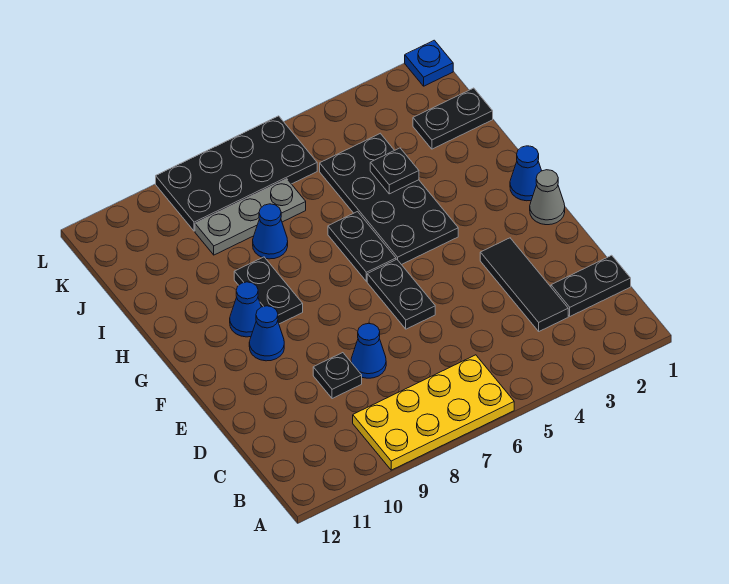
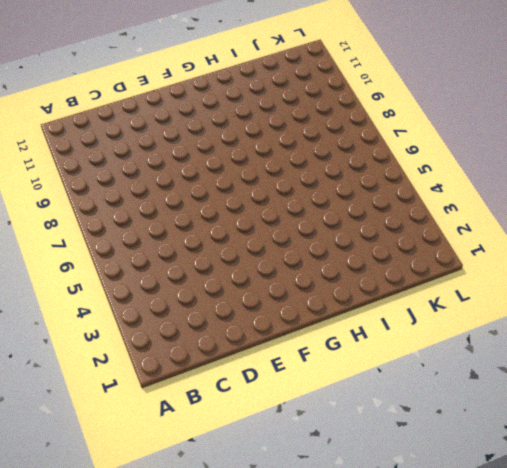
none -> yellow 2x4 plate [353,355,514,470]
none -> black 1x2 plate [551,255,631,316]
none -> black 1x3 tile [480,238,568,331]

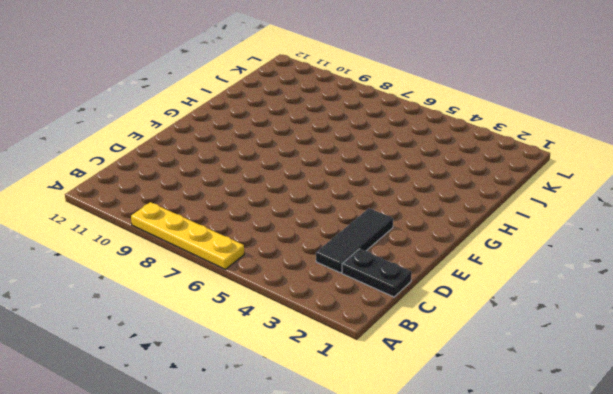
yellow 1x4 plate [131,202,244,269] -> yellow 2x4 plate [353,355,514,470]
none -> blue 1x1 cone [351,323,386,378]
none -> black 1x1 plate [313,353,362,399]
none -> black 1x2 plate [367,259,435,329]

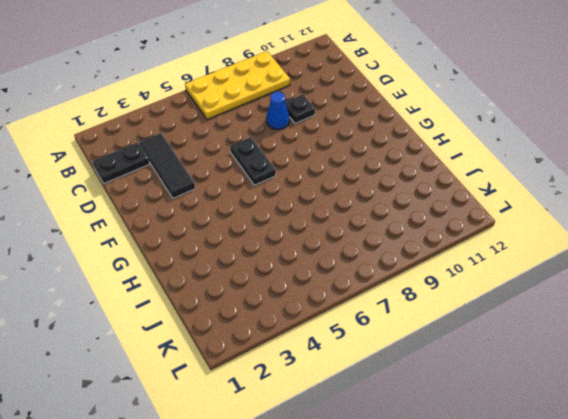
none -> grey 1x1 cone [530,170,565,225]
none -> blue 1x1 cone [249,306,284,361]
none -> blue 1x1 cone [510,146,542,201]

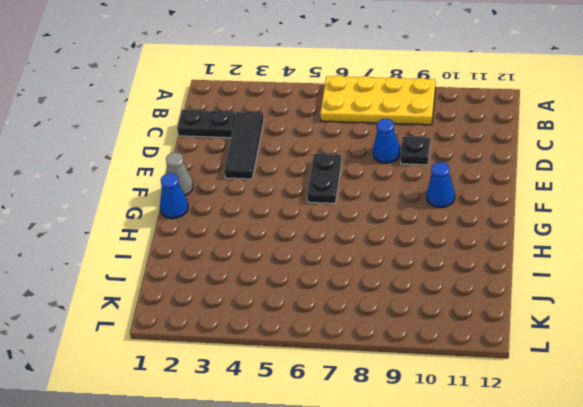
none -> black 2x4 plate [320,133,458,265]
none -> black 1x2 plate [328,212,396,281]
none -> black 1x2 plate [234,257,303,324]

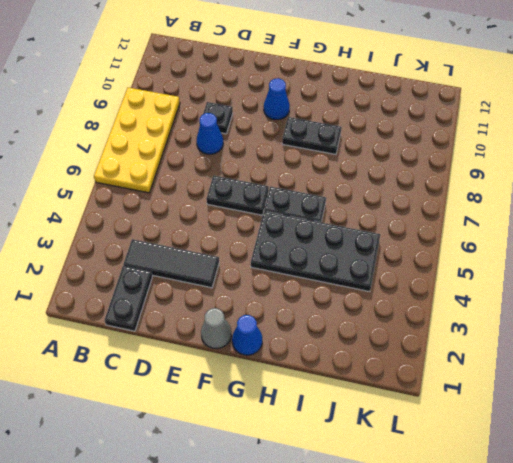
none -> blue 1x1 cone [230,282,261,337]
none -> blue 1x1 cone [253,204,288,259]
none -> black 1x2 plate [413,88,493,149]

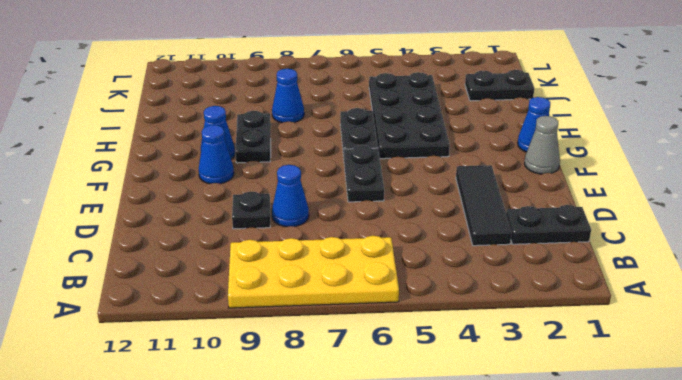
none -> grey 1x3 plate [195,179,306,255]
none -> black 2x4 plate [156,116,317,231]
none -> blue 1x1 plate [405,40,453,86]

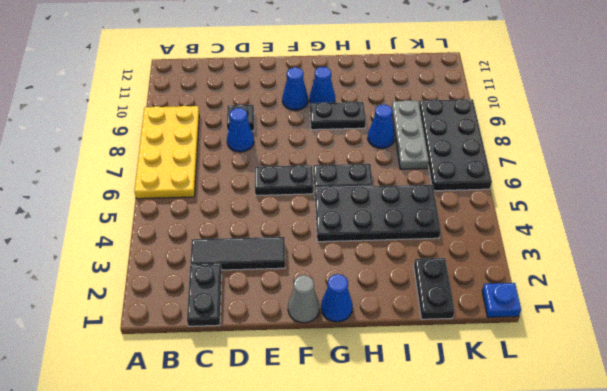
none -> black 1x1 plate [370,148,419,194]

